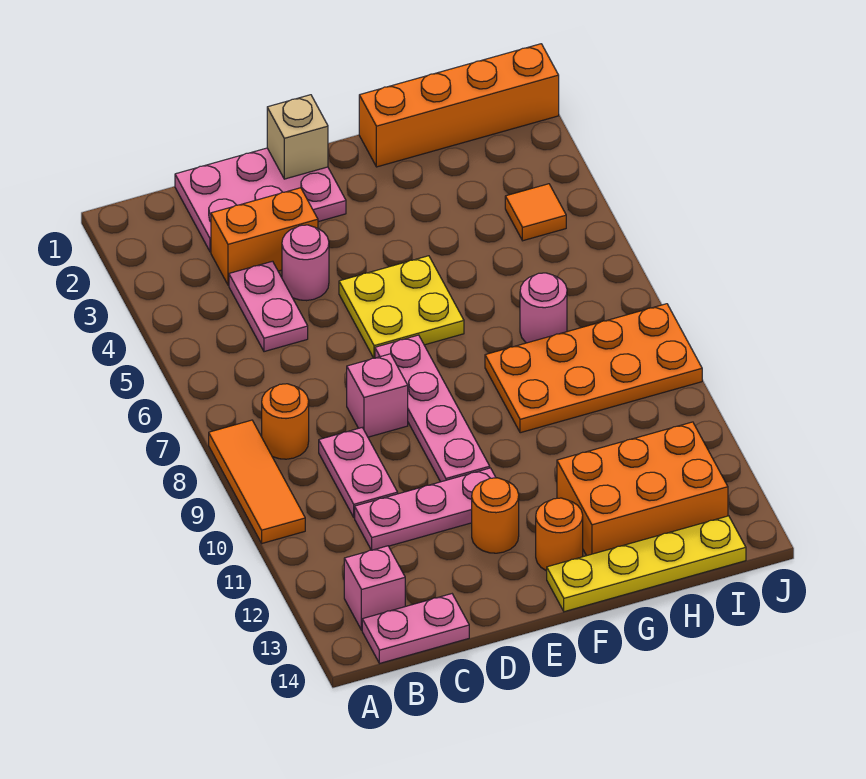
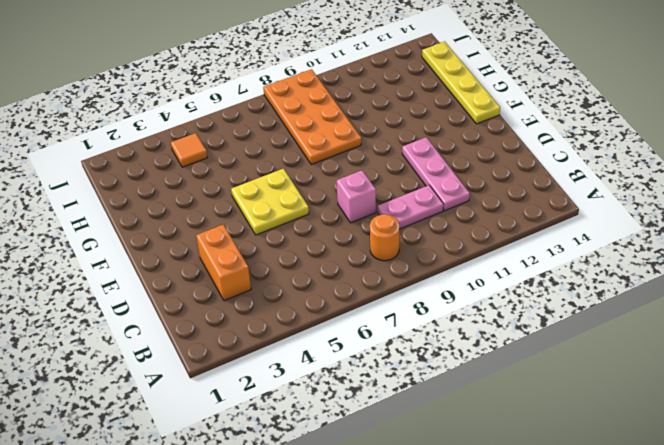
none -> orange 1x3 tile [209,420,305,543]
none -> pink 1x1 brick [344,546,405,630]
none -> pink 1x2 plate [362,594,469,663]

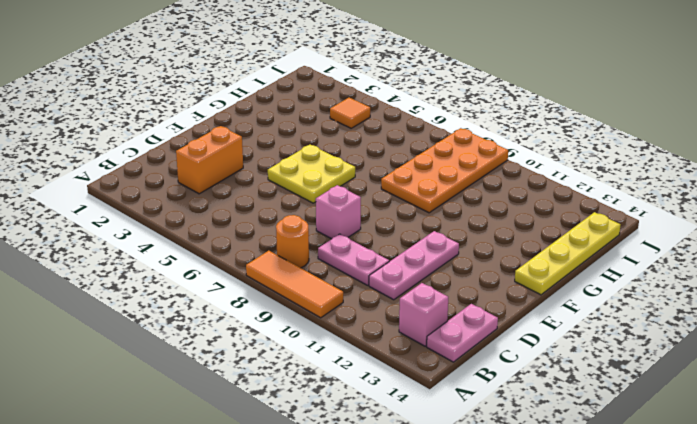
none -> pink 2x3 plate [175,148,346,252]
none -> pink 1x2 plate [229,261,308,352]
none -> pink 1x1 round brick [282,225,329,301]

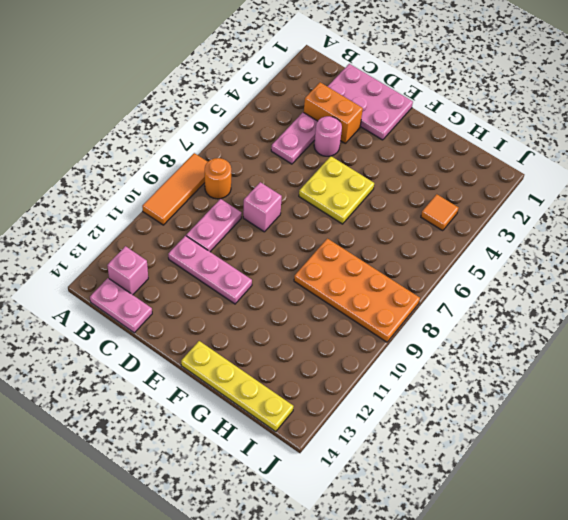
none -> pink 1x4 plate [375,335,490,482]
none -> orange 1x1 round brick [472,478,519,553]
none -> orange 1x1 round brick [536,498,583,571]

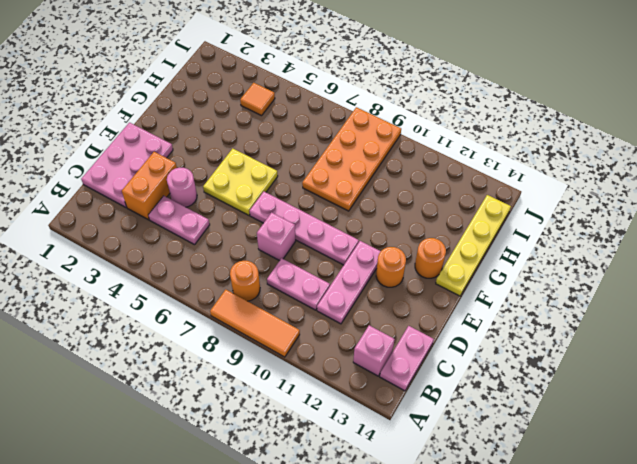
none -> orange 1x4 brick [359,44,559,167]
none -> orange 2x3 brick [557,422,728,556]
none -> pink 1x1 round brick [520,273,567,343]

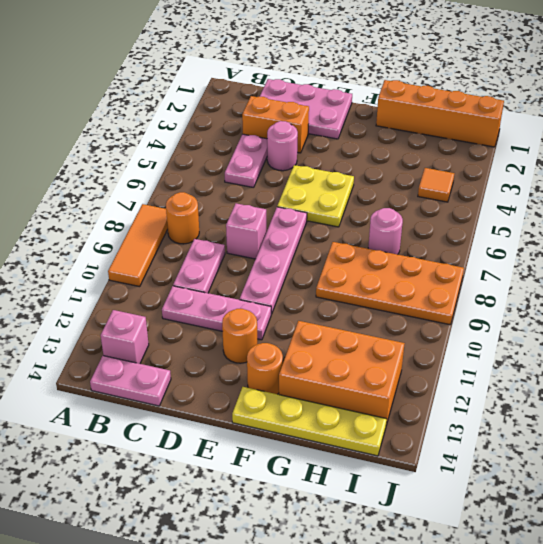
none -> tan 1x1 brick [267,95,328,179]

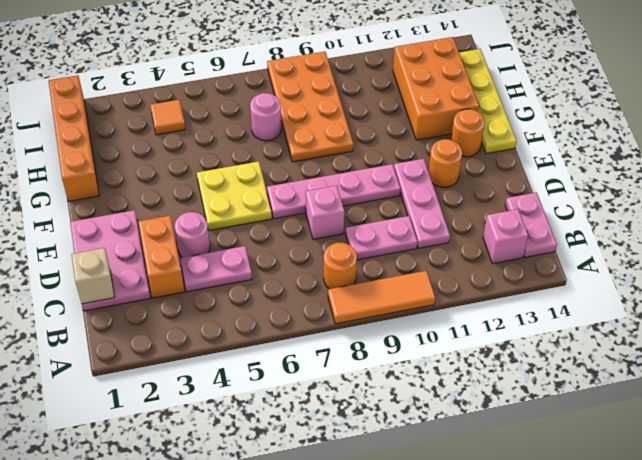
tan 1x1 brick [71,248,114,304] -> tan 1x1 brick moved to [267,95,328,179]

